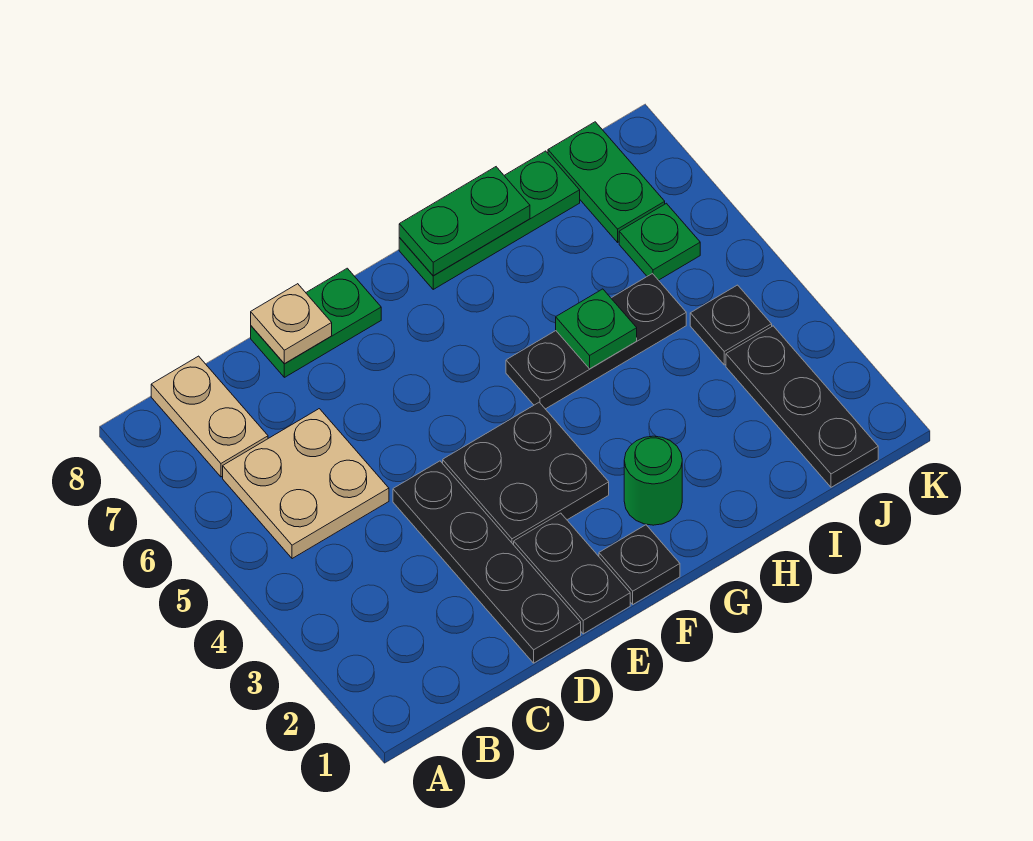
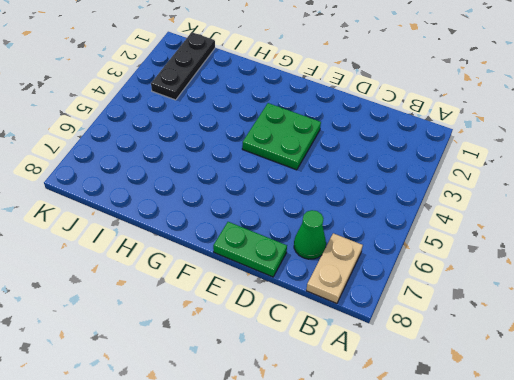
green 1x1 cone [294,210,326,259] -> none
green 2x2 plate [242,103,321,170] -> black 2x2 plate [443,402,609,545]
none -> tan 2x2 plate [223,409,389,559]
none -> black 1x4 plate [393,461,581,663]
none -> black 1x2 plate [514,513,630,634]

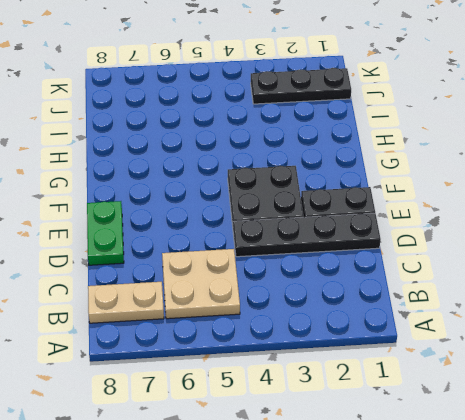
none -> black 1x1 plate [599,525,680,604]
none -> green 1x1 round brick [624,436,682,525]
none -> black 1x3 plate [506,274,686,409]

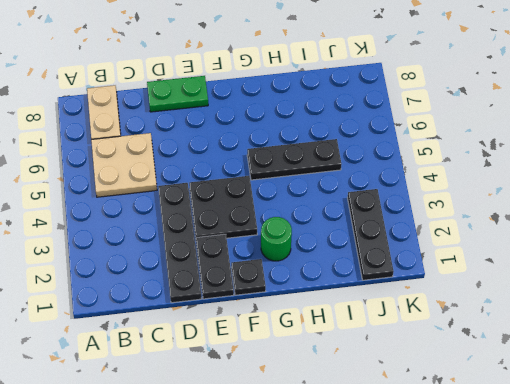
none -> green 1x3 plate [399,151,580,289]
none -> black 1x1 plate [690,285,772,365]
none -> green 1x1 plate [619,203,700,280]

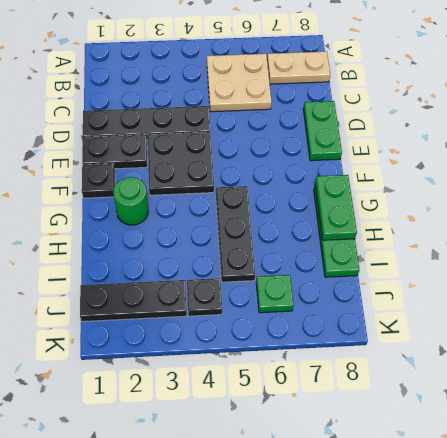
none -> green 1x2 plate [548,122,665,242]
none -> tan 1x1 plate [251,284,332,364]
none -> green 1x1 plate [556,289,637,369]

